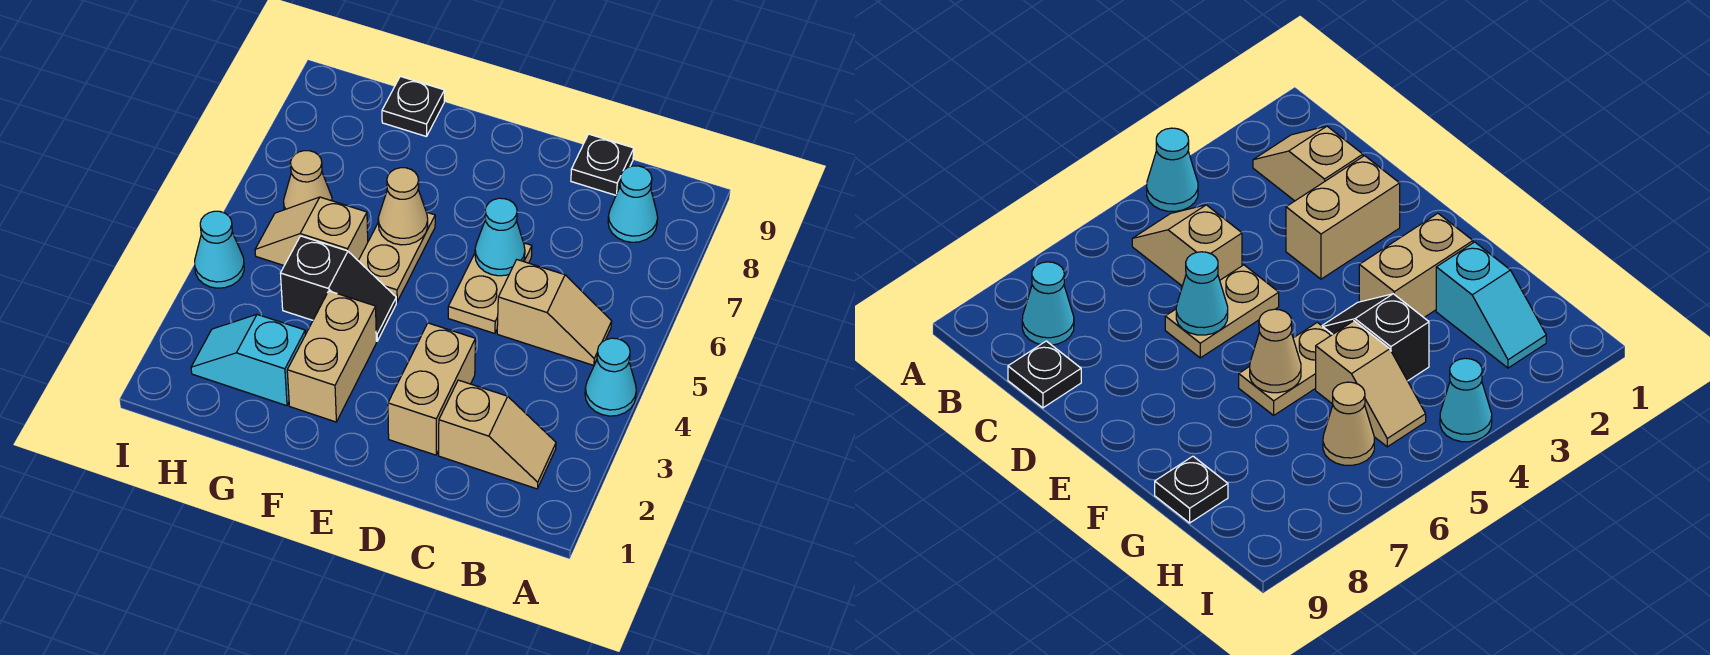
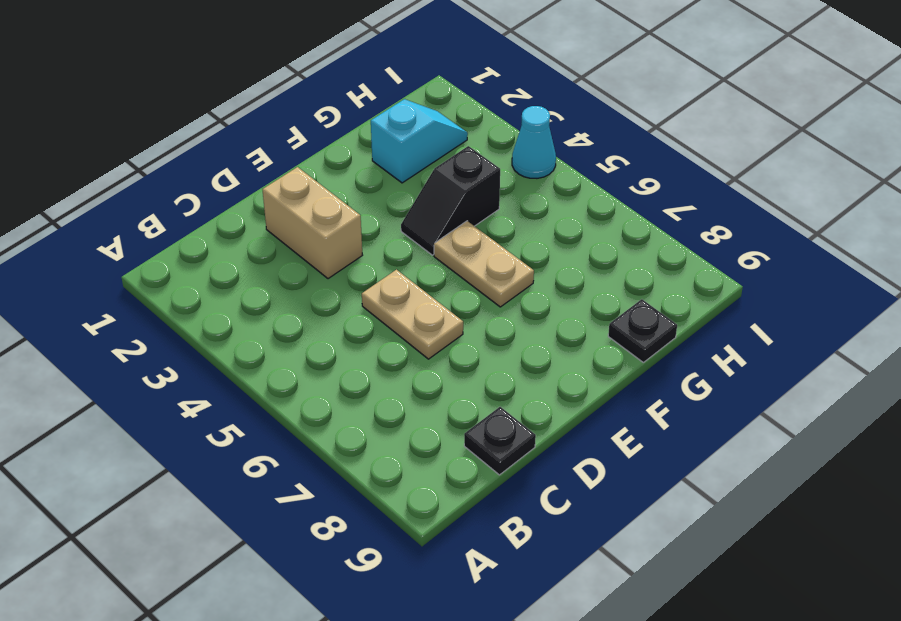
none -> cyan 1x1 cone [585,338,636,416]
none -> tan 1x2 slope [439,380,556,489]
none -> tan 1x2 slope [497,260,612,365]

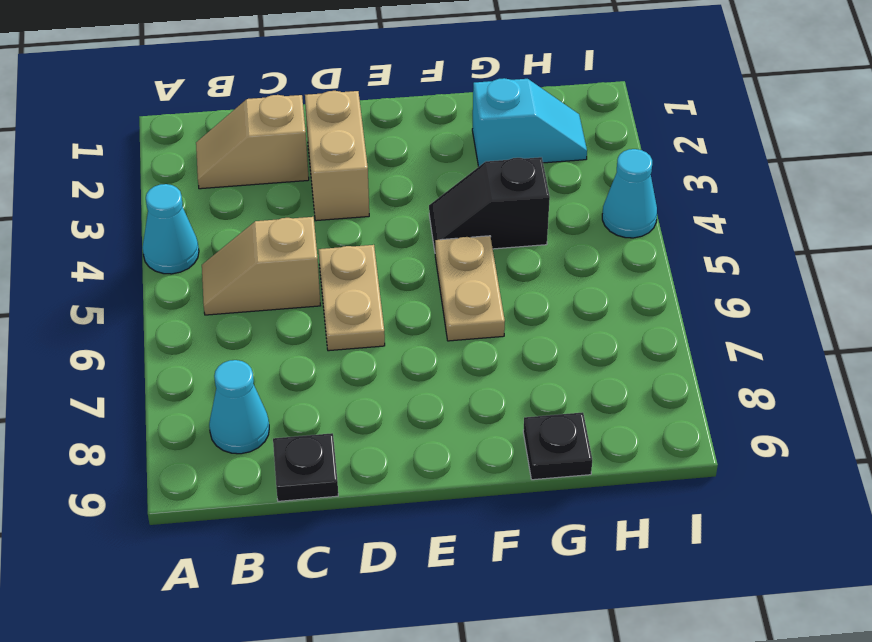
none -> tan 1x2 brick [287,291,376,422]
none -> tan 1x2 slope [255,197,368,265]
none -> tan 1x1 cone [284,151,332,210]

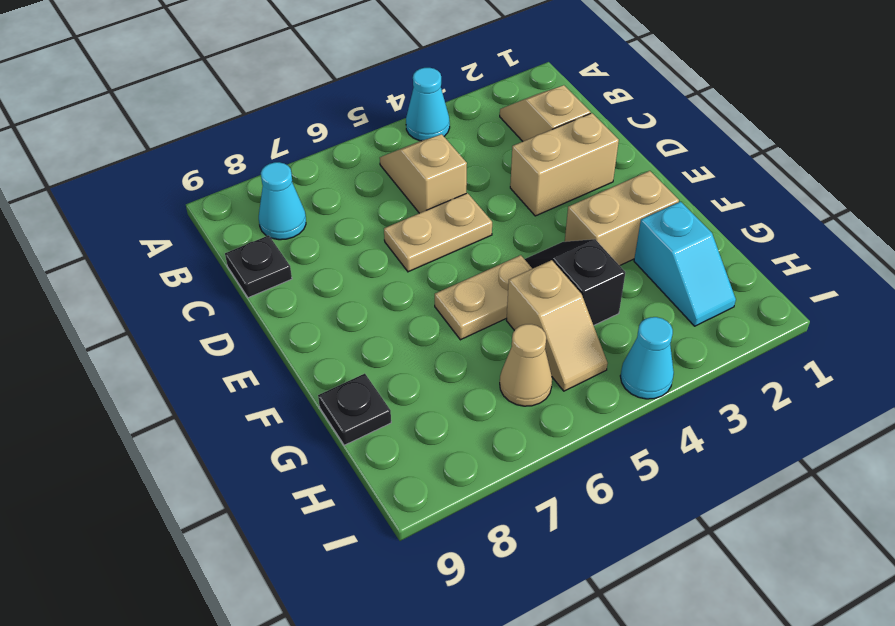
none -> cyan 1x1 cone [475,198,525,276]
none -> tan 1x1 cone [378,168,428,245]

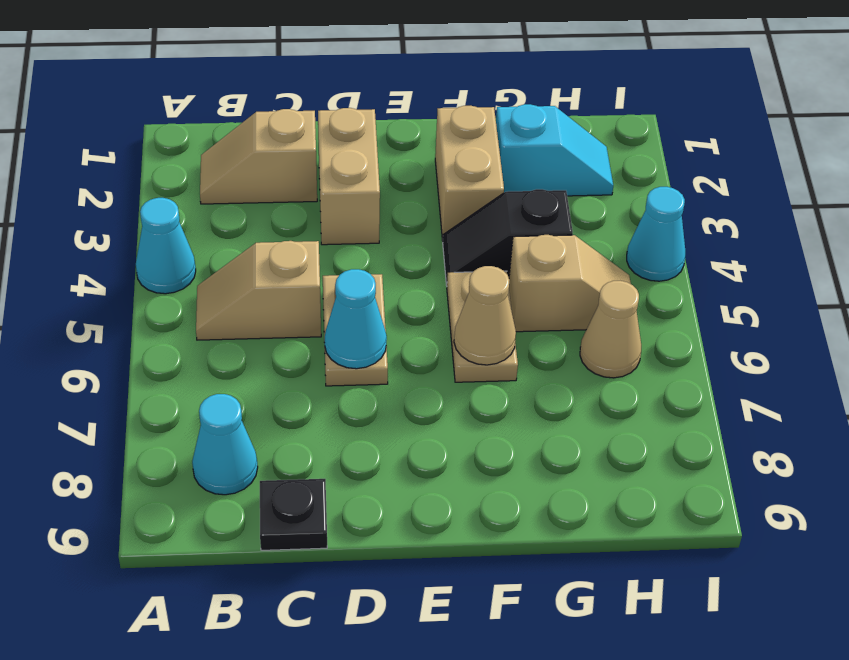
none -> black 1x1 plate [382,76,444,137]

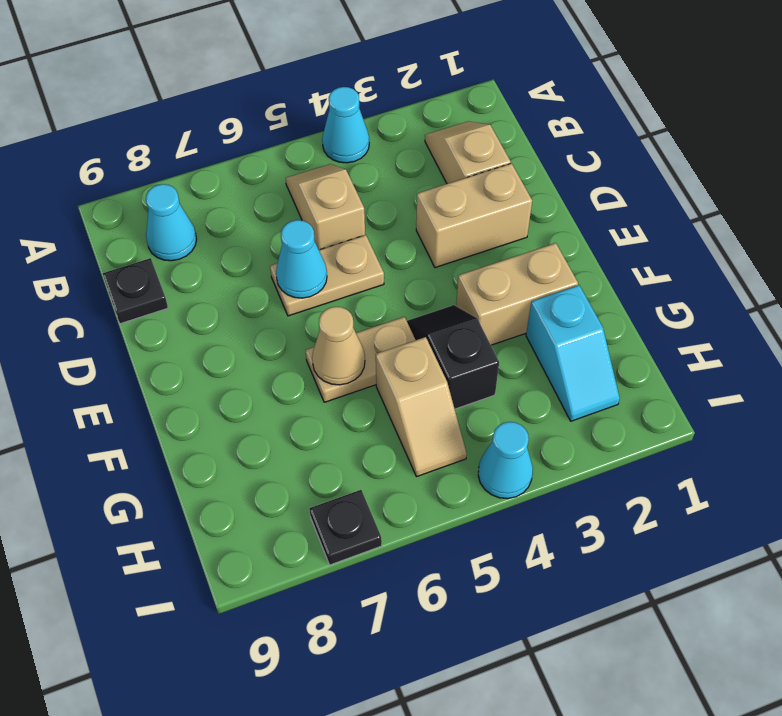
black 1x1 plate [309,490,382,565] -> black 1x1 plate moved to [382,76,444,137]
none -> tan 1x1 cone [284,151,332,210]

